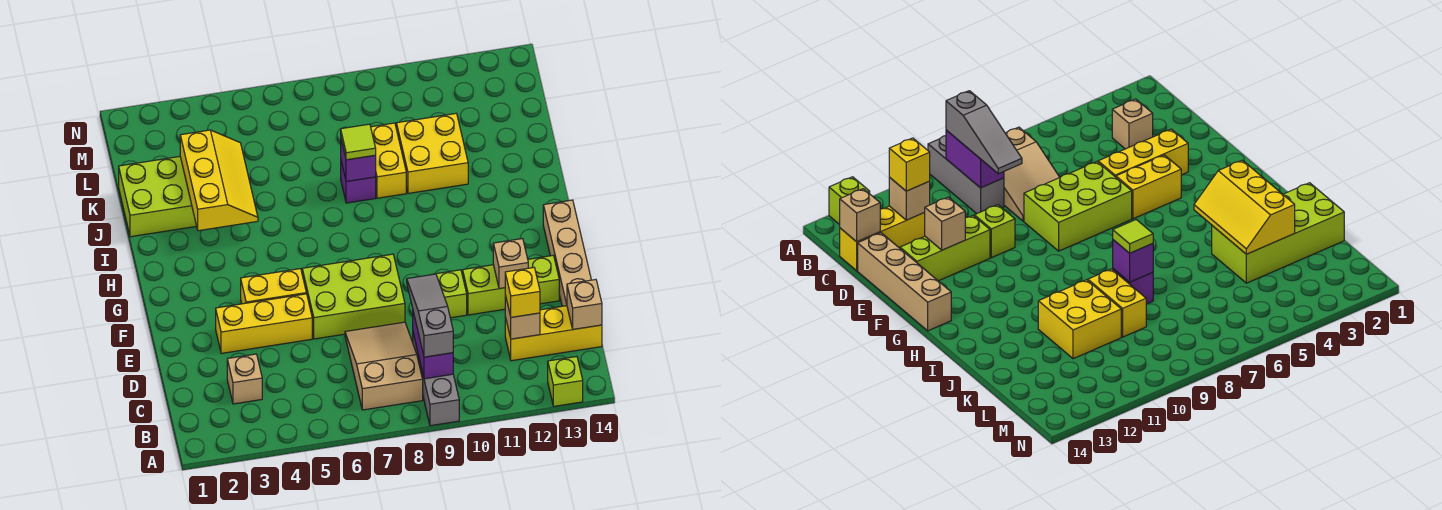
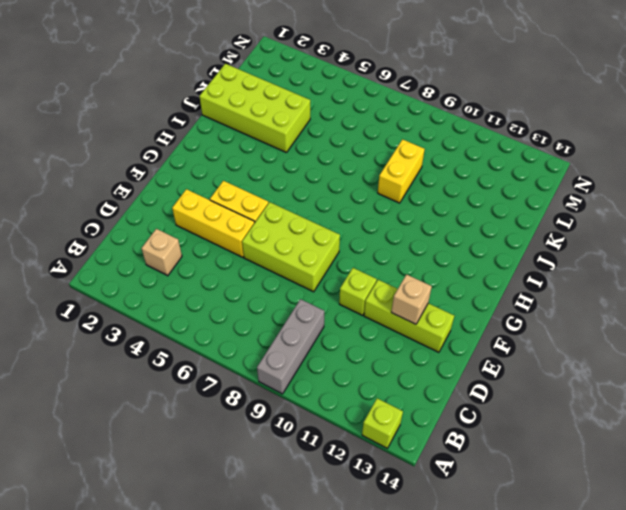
none -> tan 2x3 slope [345,322,423,410]
none -> yellow 1x3 brick [505,306,602,361]
none -> tan 1x4 brick [543,200,591,306]

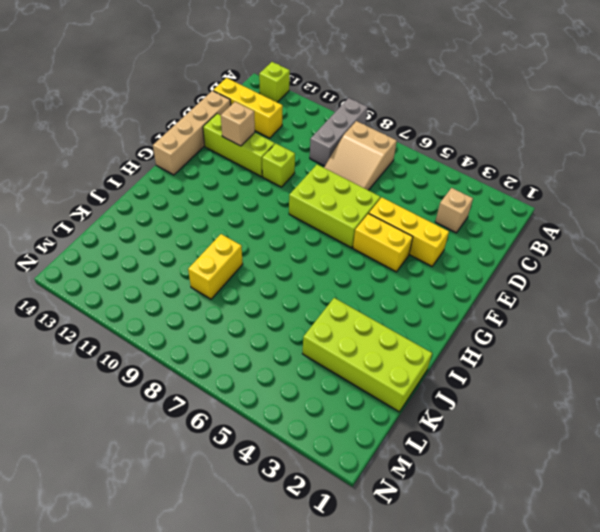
none -> purple 1x1 brick [341,162,376,203]
none -> yellow 2x2 brick [396,114,468,193]
none -> purple 1x2 brick [413,312,453,379]

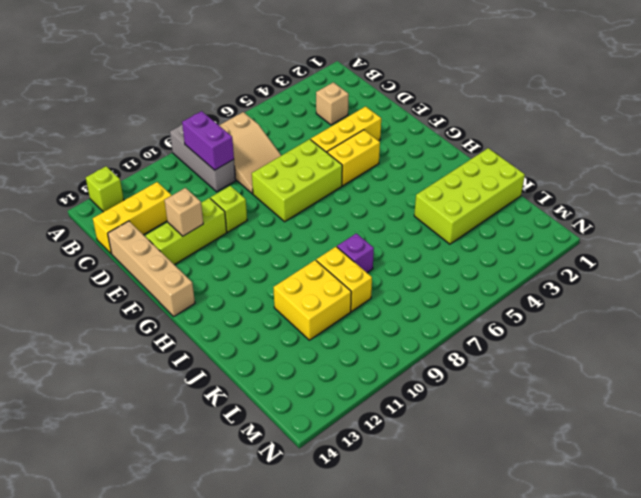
none -> tan 1x1 brick [505,295,540,339]
none -> tan 1x1 brick [567,280,602,329]
none -> yellow 2x3 slope [180,130,258,231]

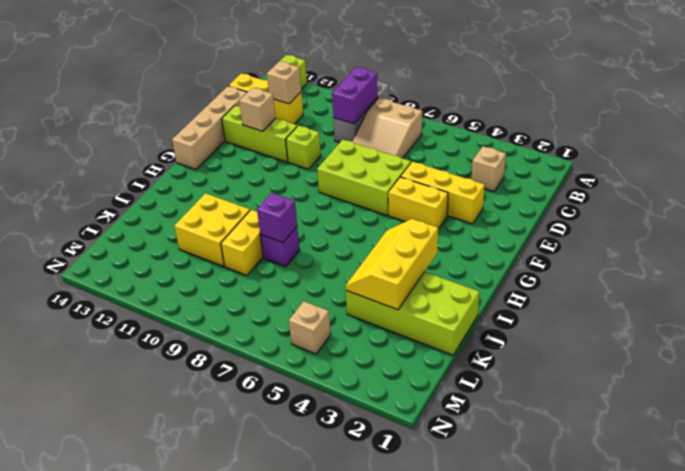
tan 1x1 brick [289,301,331,354] -> tan 1x1 brick moved to [567,280,602,329]
none -> grey 1x3 slope [407,274,453,357]
none -> yellow 1x1 brick [505,268,540,317]
none -> lime 1x1 tile [341,124,376,160]

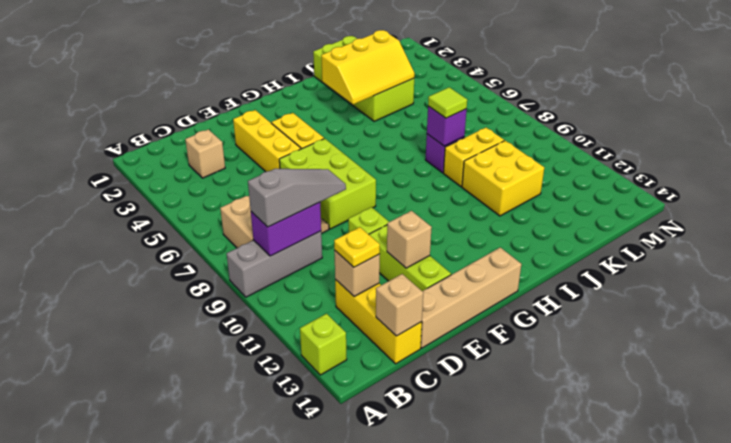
yellow 1x1 plate [334,227,380,267] -> yellow 1x1 brick [505,268,540,317]

